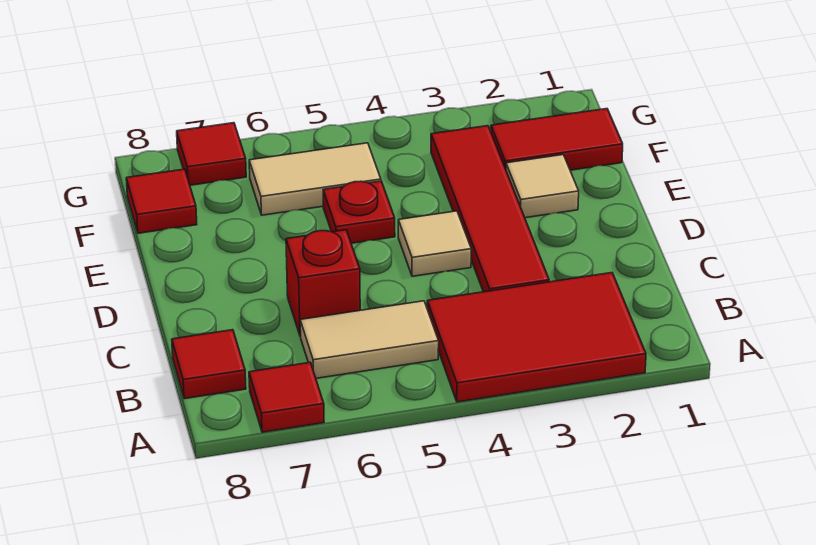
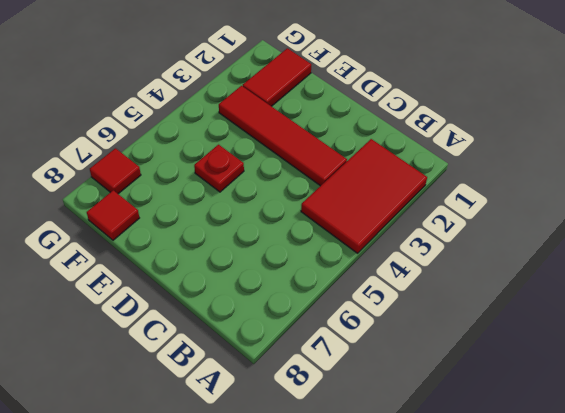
none -> red 1x1 tile [249,362,324,432]
none -> tan 1x2 tile [300,301,439,378]
none -> red 1x1 tile [172,330,246,399]

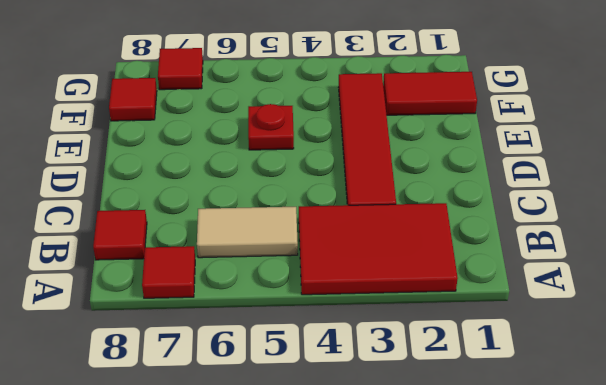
none -> red 1x1 brick [286,230,360,336]
none -> tan 1x1 tile [398,211,471,276]
none -> tan 1x1 tile [506,155,579,218]

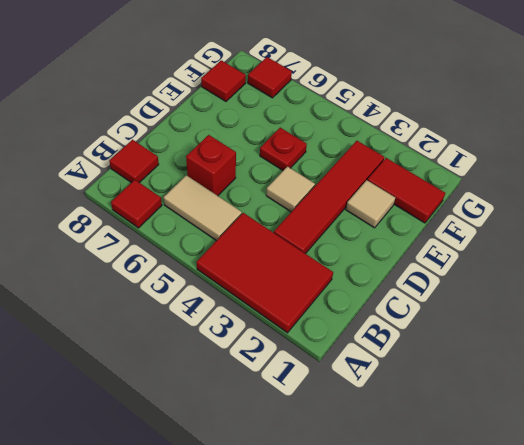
none -> tan 1x2 tile [249,143,381,215]

